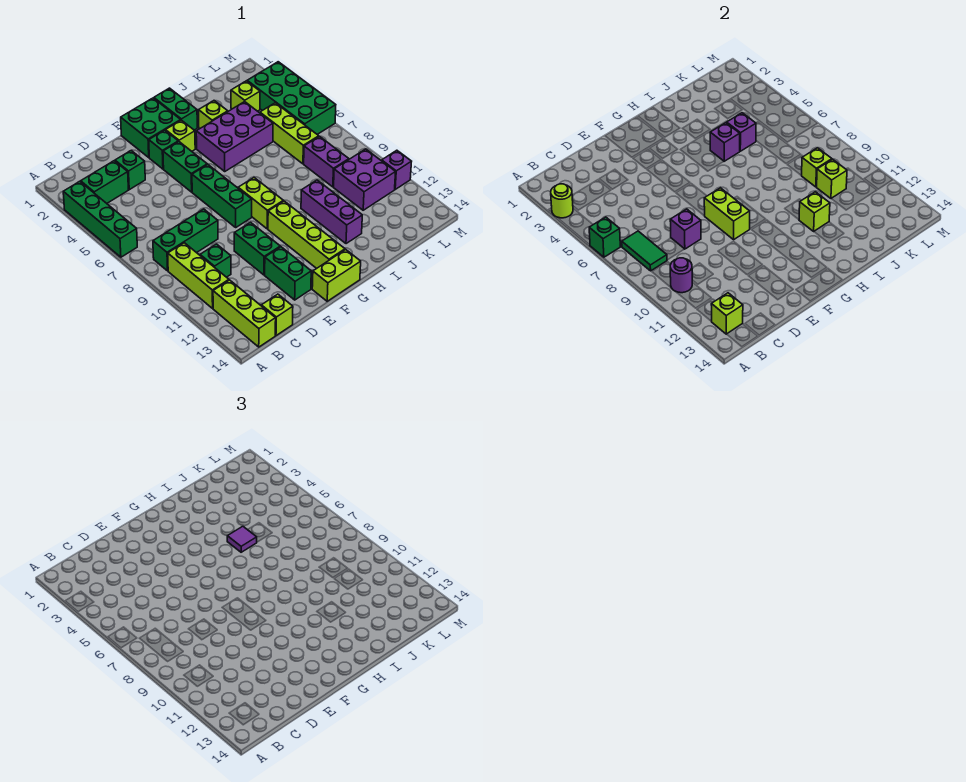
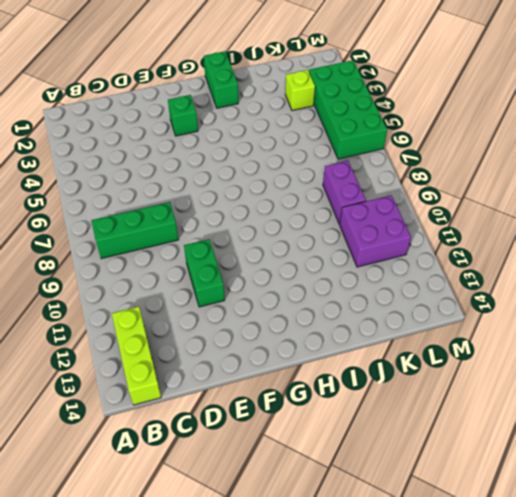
none -> green 1x4 brick [63,181,137,257]
none -> green 1x2 brick [81,161,128,203]
none -> lime 1x3 brick [168,243,229,308]
none -> green 1x1 brick [200,244,231,277]

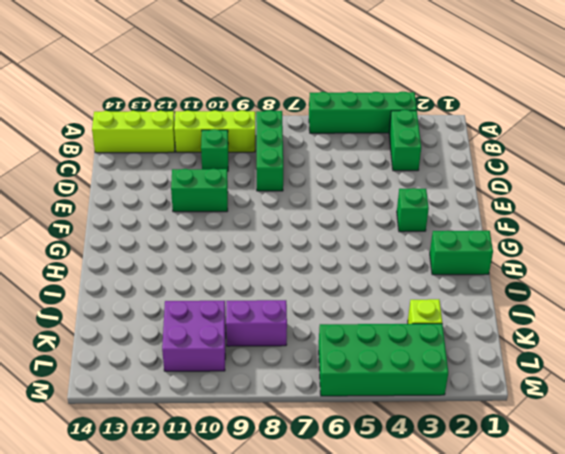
none -> lime 1x1 brick [261,294,293,336]
none -> green 1x1 brick [115,151,145,190]
none -> green 1x2 brick [265,247,311,300]
none -> green 2x2 brick [121,98,181,157]

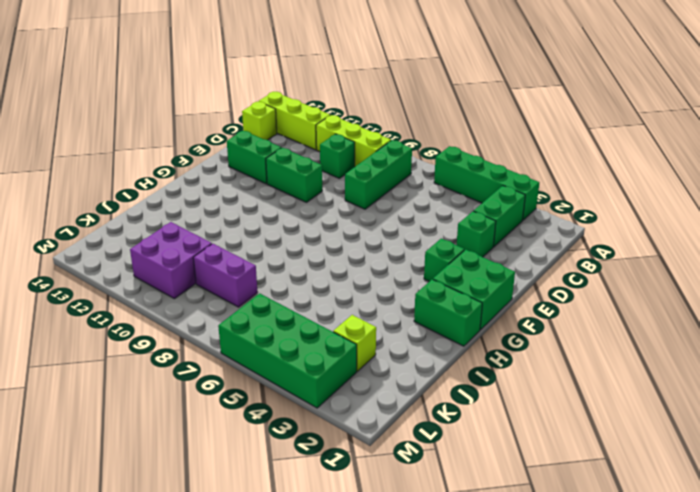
none -> green 1x2 brick [163,142,207,192]
none -> green 1x3 brick [192,164,252,227]
none -> lime 1x2 brick [312,250,361,301]
none -> lime 1x1 brick [166,120,195,151]

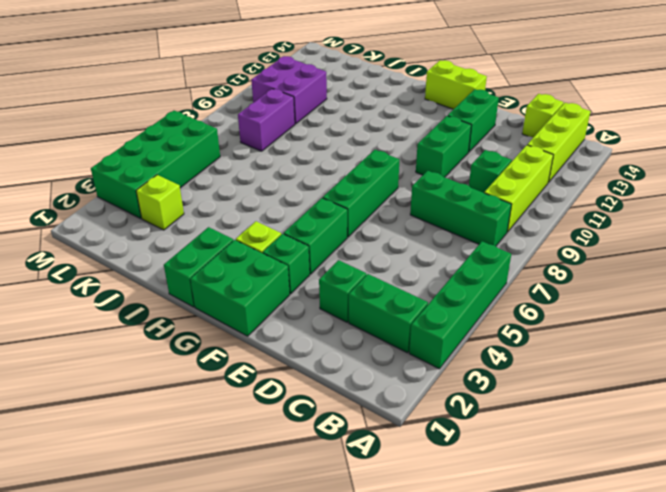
none -> lime 1x2 brick [238,178,283,229]
none -> lime 1x4 brick [268,201,345,268]
none -> purple 2x3 brick [196,102,273,171]
none -> lime 1x1 brick [199,101,228,129]

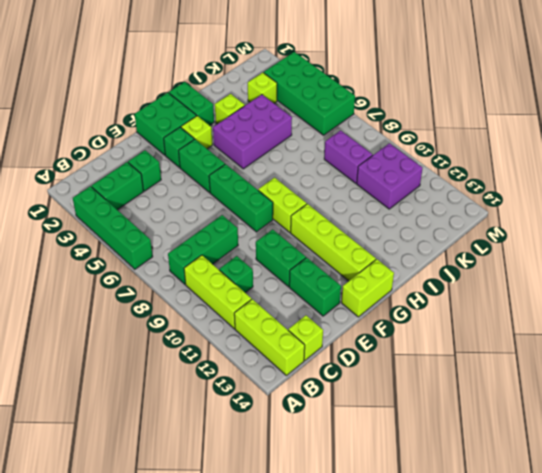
none -> purple 1x3 brick [301,180,362,244]
none -> lime 1x3 brick [260,103,319,164]
none -> purple 1x1 brick [382,150,412,189]
none -> lime 1x1 round brick [551,184,573,218]

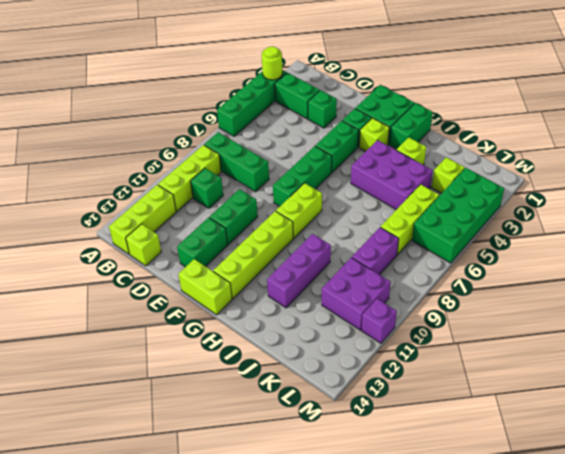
none -> green 1x1 brick [589,217,620,257]
none -> green 1x2 tile [622,231,667,271]
none -> purple 1x1 round brick [670,258,692,293]
none -> lime 1x1 brick [711,293,743,334]

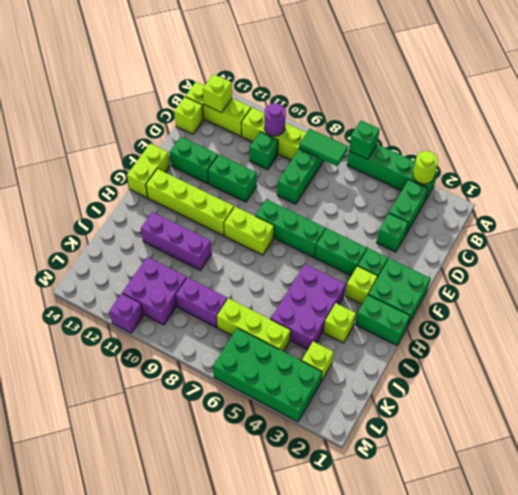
none -> purple 1x1 brick [670,209,701,249]
none -> lime 1x2 brick [704,188,750,240]
none -> purple 1x1 brick [710,123,740,161]
none -> lime 1x1 brick [799,192,830,231]

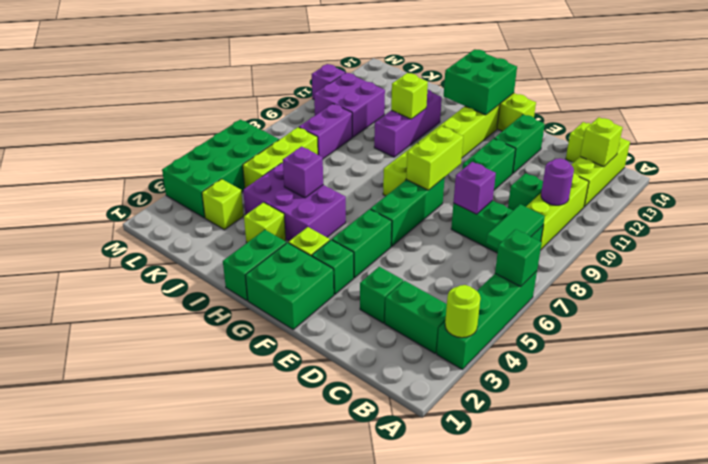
green 2x2 brick [444,49,517,115] -> none
none -> purple 1x1 brick [727,113,756,151]
none -> lime 1x1 brick [802,148,832,187]
none -> lime 1x1 brick [817,159,847,198]
none -> purple 1x1 tile [227,526,257,552]

